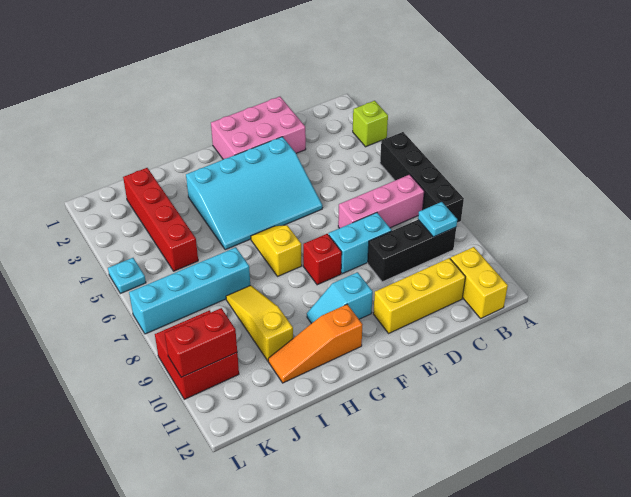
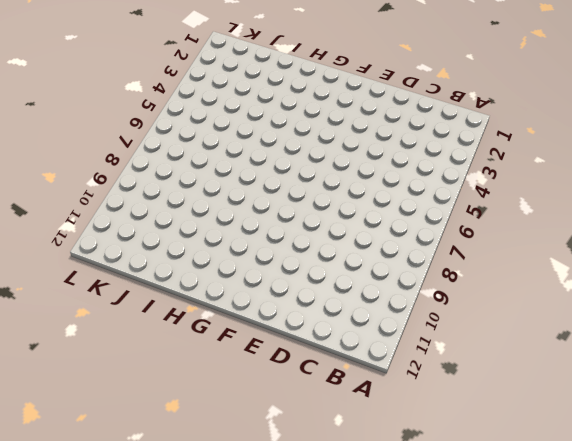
none -> lime 1x1 brick [353,101,388,147]
none -> black 1x4 brick [380,132,464,223]
none -> pink 1x3 brick [338,175,424,228]

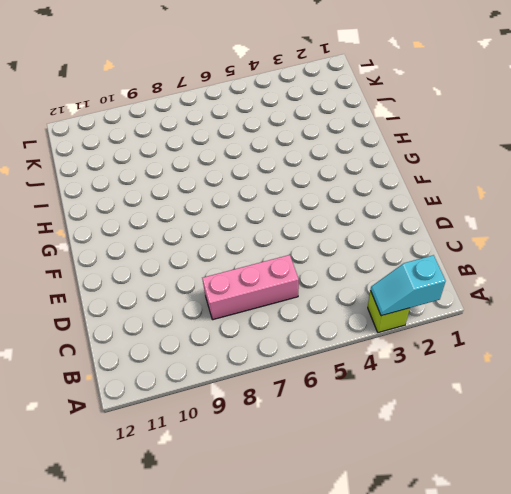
cyan 1x2 slope [371,255,446,316] -> cyan 1x2 slope turned to [307,272,373,324]
pink 1x3 brick [202,255,299,320] -> pink 1x3 brick turned to [338,175,424,228]
none -> black 1x4 brick [380,132,464,223]
none -> black 1x3 brick [368,220,456,282]
none -> yellow 1x2 brick [450,247,508,318]

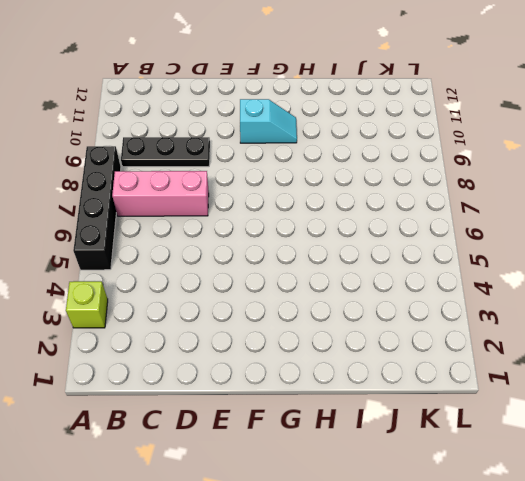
black 1x3 plate [121,137,210,167] -> black 1x3 brick [368,220,456,282]
none -> yellow 1x2 brick [450,247,508,318]
none -> yellow 1x3 brick [373,258,465,333]
none -> pink 2x3 brick [211,97,306,159]

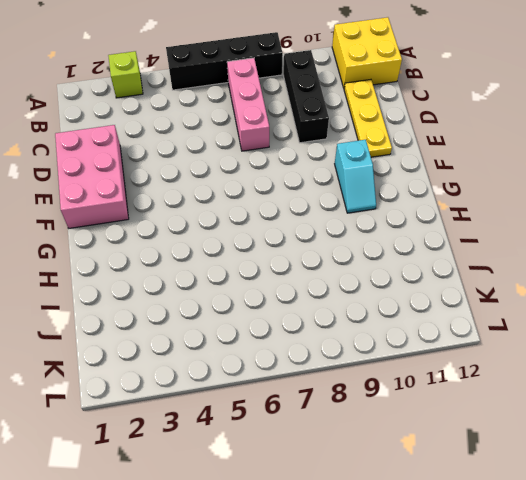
yellow 2x2 brick [332,17,402,88] -> yellow 1x2 brick [450,247,508,318]
yellow 1x3 plate [344,80,392,157] -> yellow 1x3 brick [373,258,465,333]
none -> cyan 1x2 brick [329,213,392,274]
none -> cyan 3x4 slope [186,137,323,250]
none -> red 1x1 brick [303,234,342,285]

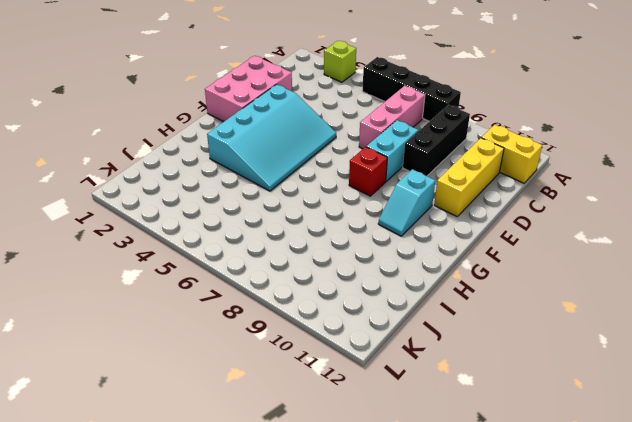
none -> yellow 1x2 slope [251,225,302,277]
none -> orange 1x3 slope [268,304,363,383]
none -> cyan 1x4 brick [129,247,250,334]

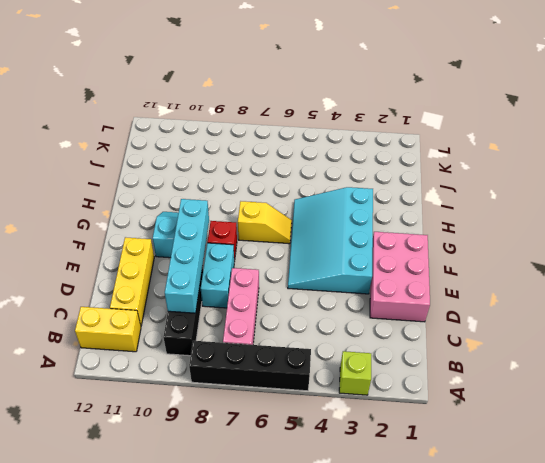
cyan 1x4 brick [165,199,209,313] -> cyan 1x4 brick moved to [129,247,250,334]
none -> orange 1x3 slope [268,304,363,383]
none -> yellow 1x3 slope [226,285,293,361]
none -> red 1x4 brick [123,168,198,271]

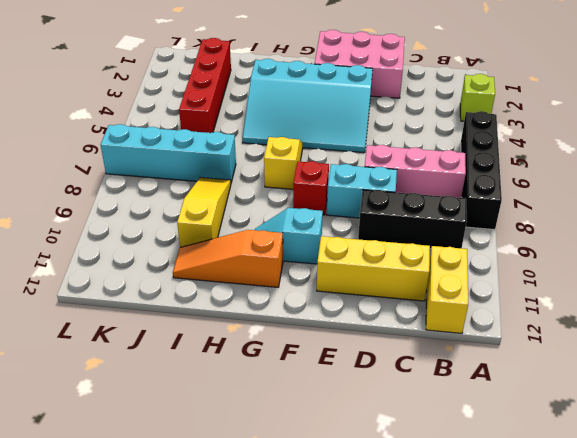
none -> red 2x2 brick [155,310,239,399]
none -> cyan 1x1 plate [108,258,146,294]
none -> cyan 1x1 plate [418,202,457,237]

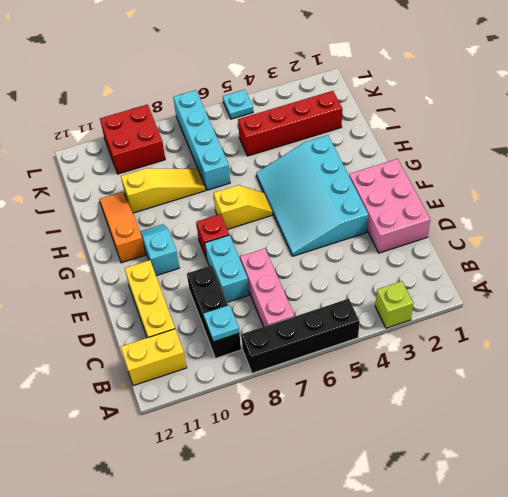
none -> red 1x2 brick [165,308,237,377]

